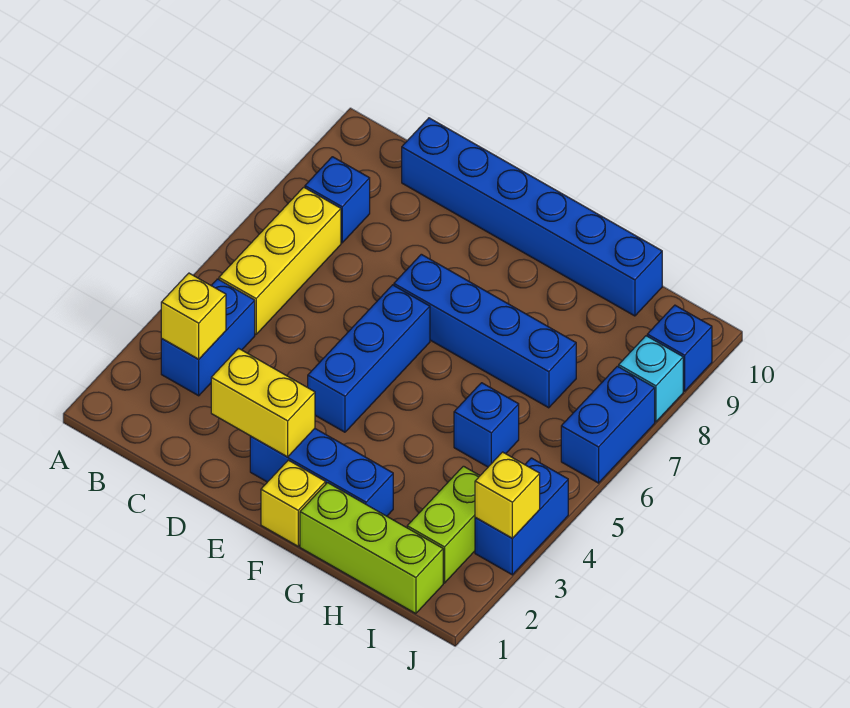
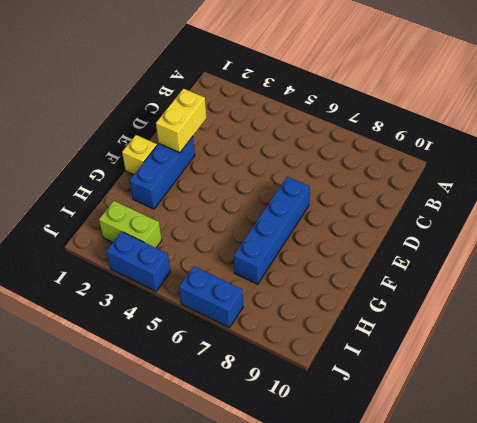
none -> blue 1x2 brick [161,279,255,396]
none -> yellow 1x3 brick [219,187,341,334]
none -> blue 1x1 brick [305,157,370,243]

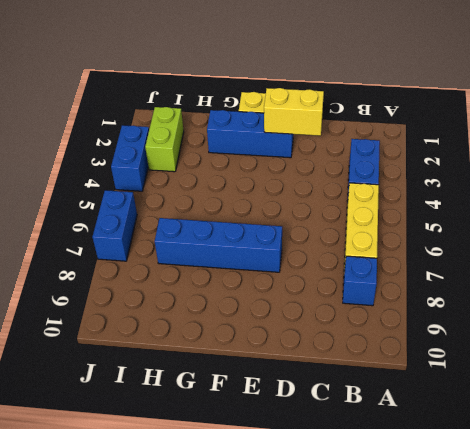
none -> blue 1x6 brick [402,118,662,316]
none -> blue 1x3 brick [308,285,430,432]
none -> lime 1x3 brick [300,483,443,614]

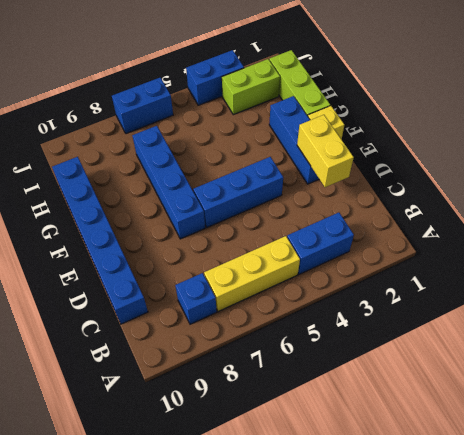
none -> blue 1x1 brick [454,383,519,467]
none -> cyan 1x1 brick [619,336,683,422]
none -> blue 1x1 brick [647,305,712,391]

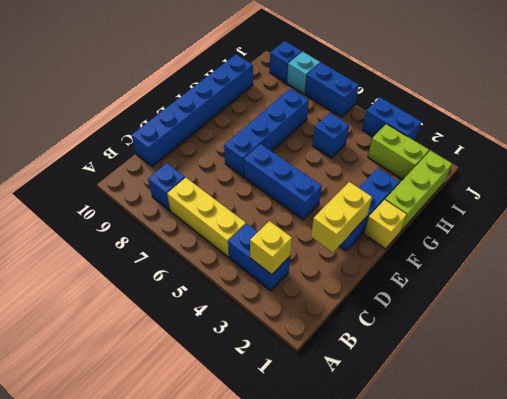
none -> yellow 1x1 brick [475,452,540,538]

